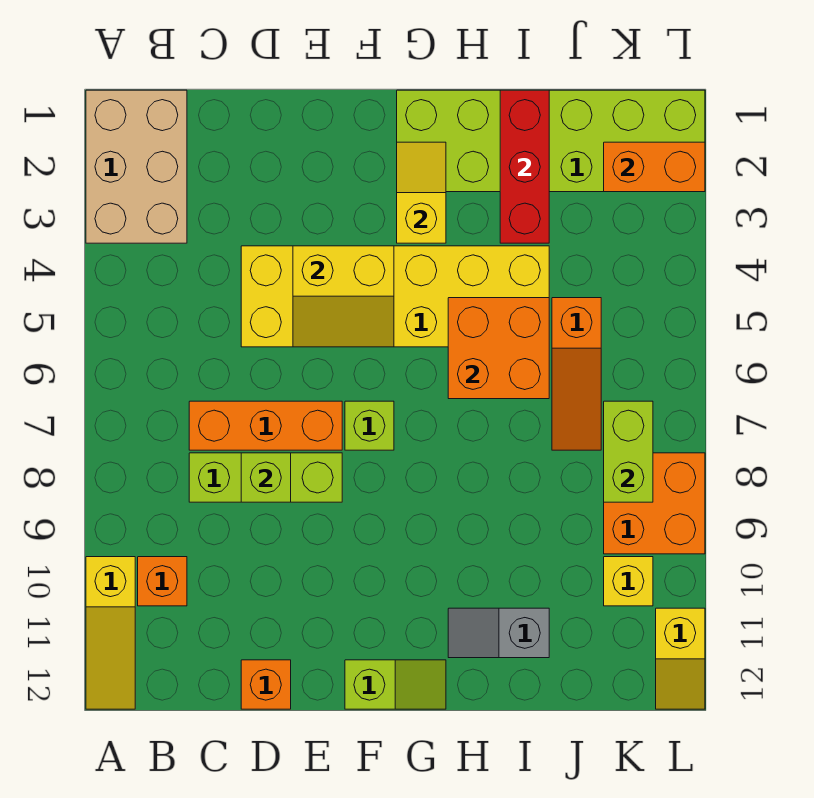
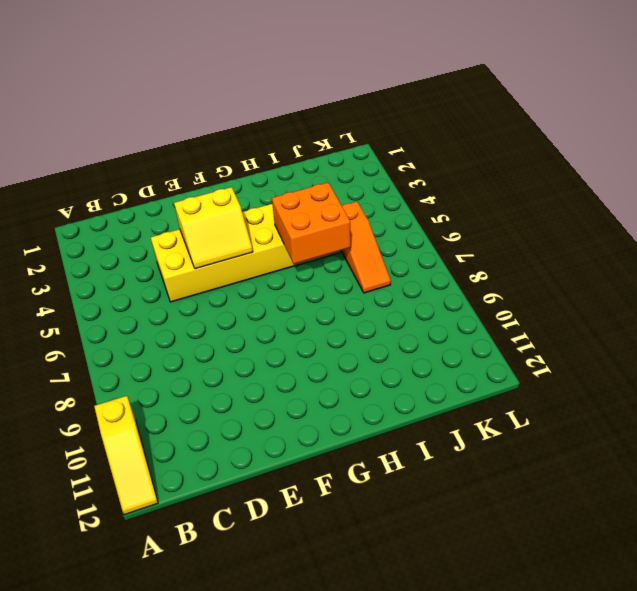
none -> tan 2x3 brick [86,90,187,243]
none -> orange 1x1 brick [138,557,187,606]
none -> orange 1x3 brick [189,401,342,450]

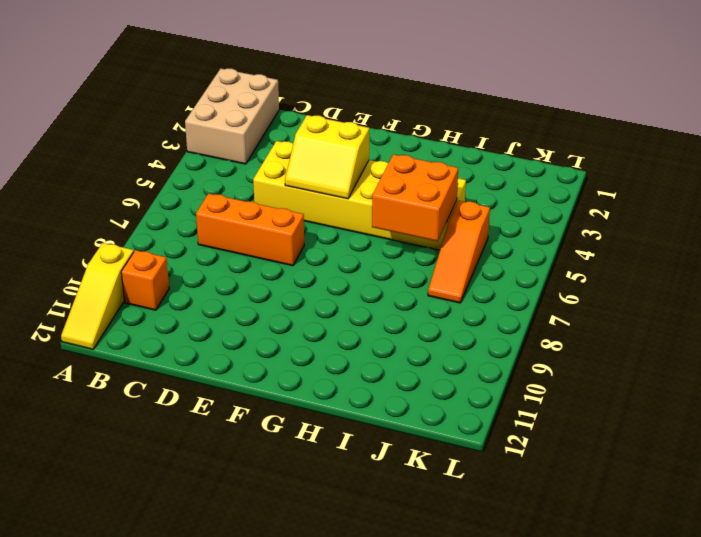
none -> lime 1x3 brick [189,453,342,502]
none -> orange 1x1 brick [241,660,291,709]
none -> lime 1x1 brick [345,401,394,450]

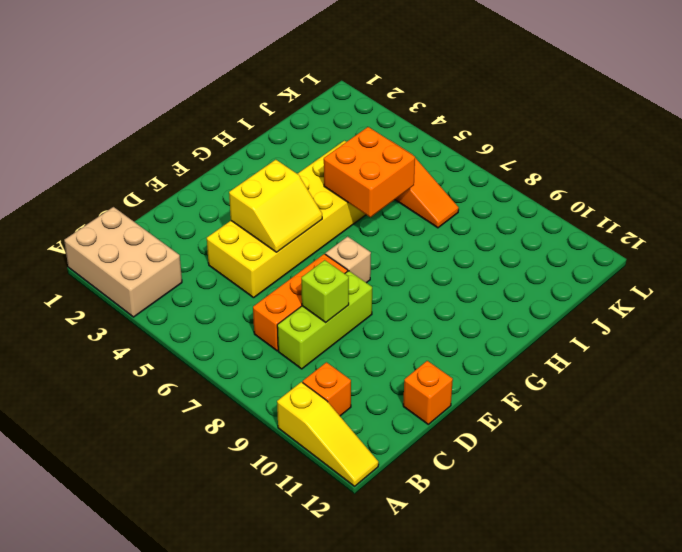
tan 1x1 brick [325,237,371,283] -> lime 1x1 brick [345,401,394,450]
none -> lime 1x2 slope [345,660,446,709]
none -> lime 2x6 brick [397,90,705,192]
none -> grey 1x2 slope [448,608,549,658]

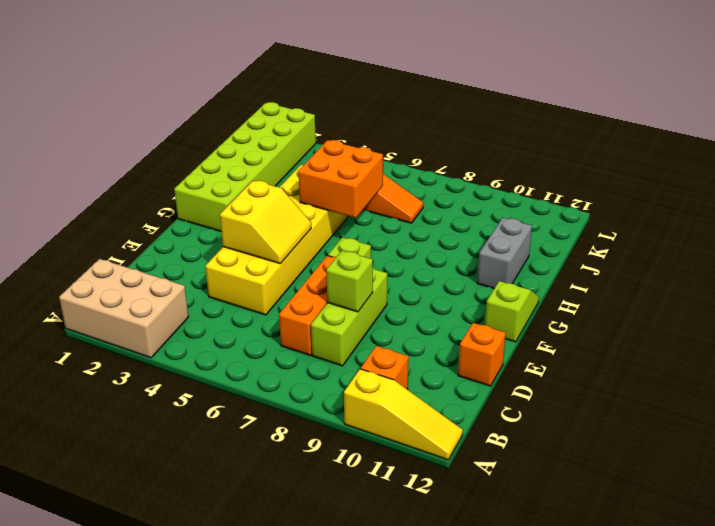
grey 1x2 brick [477,218,532,288] -> grey 1x2 slope [448,608,549,658]
none -> orange 2x2 brick [604,453,705,554]
none -> yellow 1x1 brick [604,557,653,606]
none -> yellow 1x2 slope [656,608,705,709]

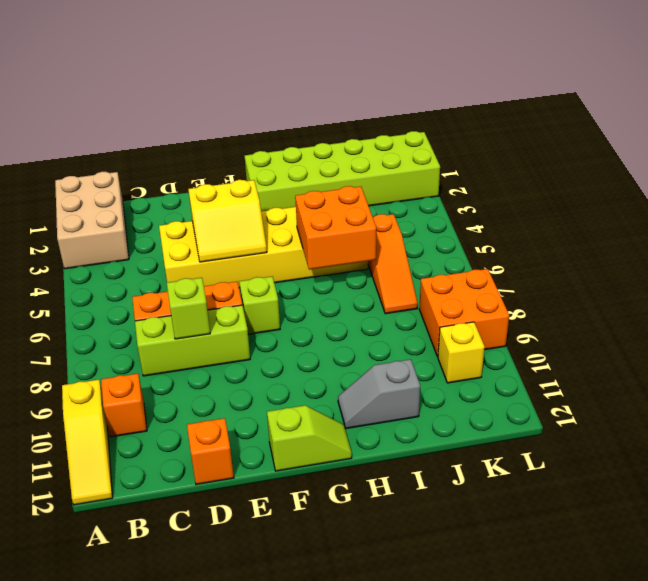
none -> yellow 1x2 slope [656,608,705,709]
none -> yellow 1x2 slope [397,142,446,243]
none -> red 1x3 brick [500,90,549,243]

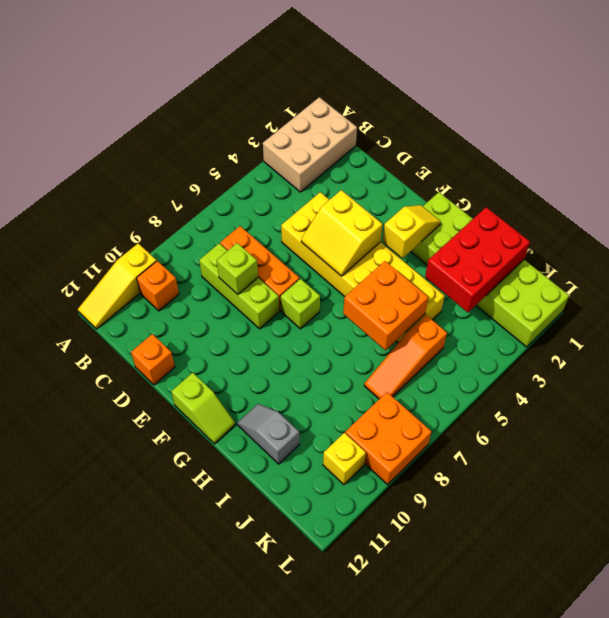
red 2x3 brick [425,207,530,313] -> red 1x3 brick [500,90,549,243]
none -> yellow 1x2 slope [656,608,705,709]
none -> orange 1x2 brick [604,142,705,192]
none -> lime 1x2 brick [604,401,653,502]

